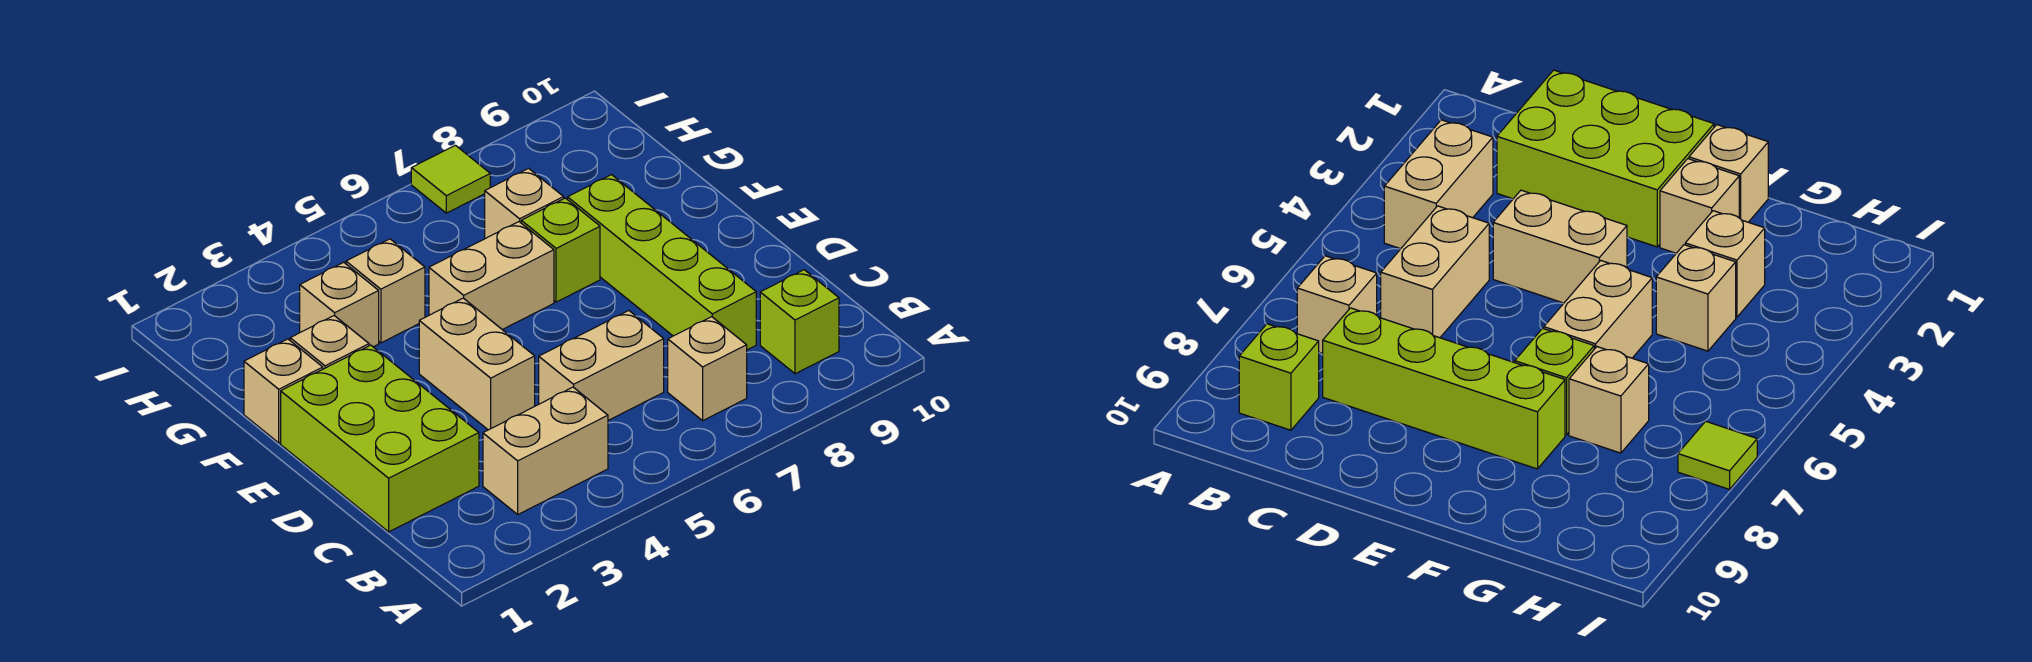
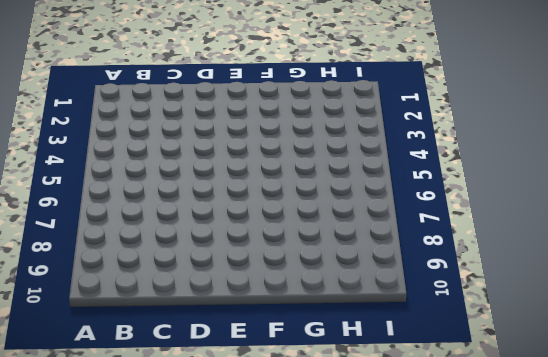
none -> tan 1x2 brick [483,387,608,514]
none -> tan 1x1 brick [668,317,747,421]
none -> lime 1x1 brick [760,270,839,374]

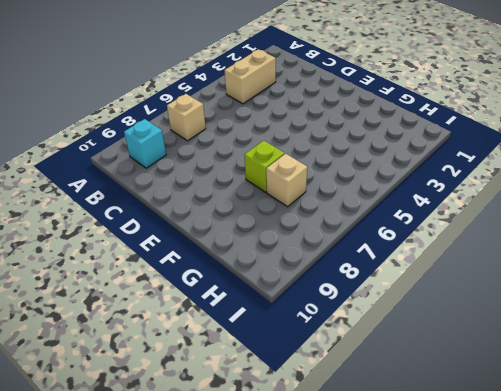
cyan 1x1 brick [124,119,166,168] -> lime 1x1 brick [760,270,839,374]
none -> lime 2x3 brick [281,345,479,532]
none -> tan 1x2 brick [539,311,664,420]
none -> lime 1x4 brick [568,175,756,350]

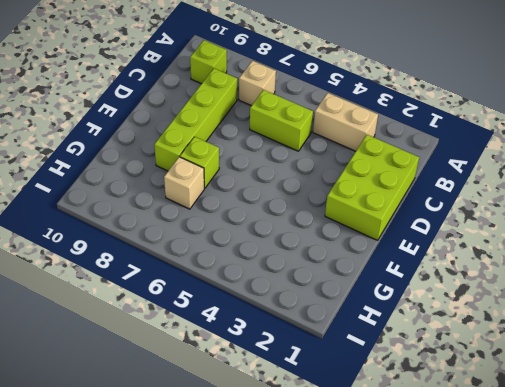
lime 1x2 brick [250,90,313,151] -> tan 1x2 brick [539,311,664,420]
none -> tan 1x2 brick [419,298,535,430]
none -> tan 1x1 brick [244,339,323,443]
none -> tan 1x1 brick [290,316,369,369]

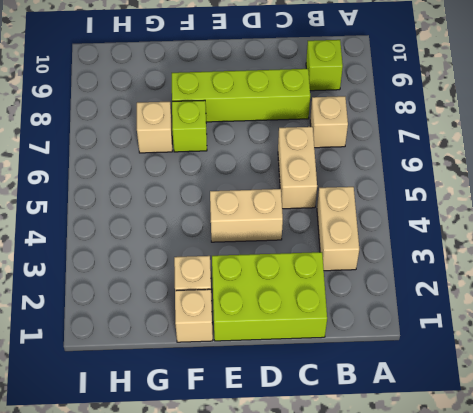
none -> tan 1x2 brick [429,222,554,330]
none -> tan 1x1 brick [300,262,379,347]
none -> tan 1x1 brick [346,239,425,343]

